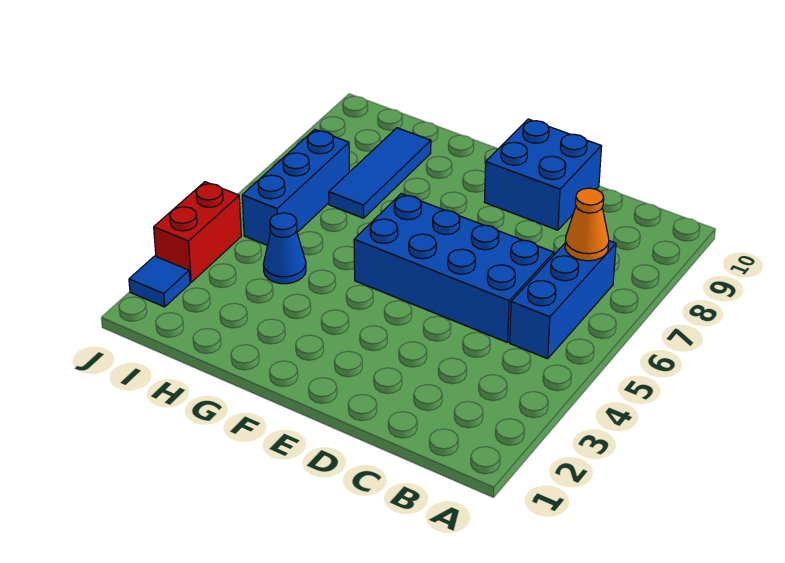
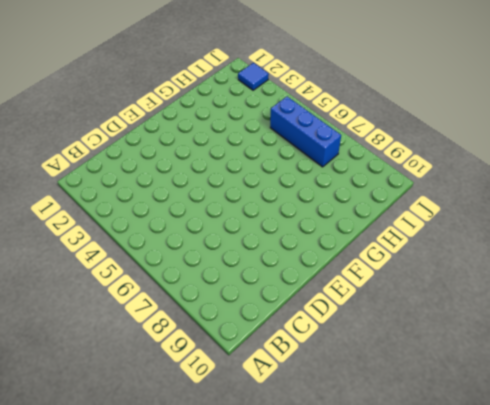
none -> blue 1x3 brick [510,241,616,359]
none -> blue 2x4 brick [354,194,554,342]

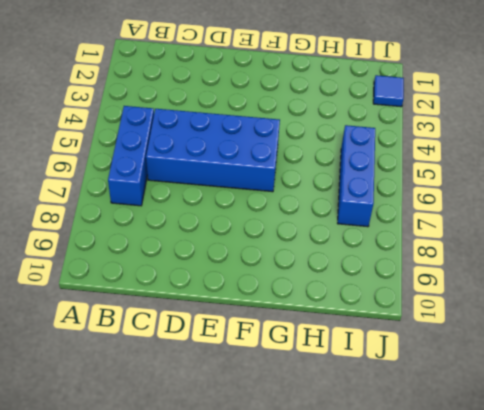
none -> blue 2x2 brick [485,119,602,230]
none -> blue 1x1 cone [263,213,306,284]

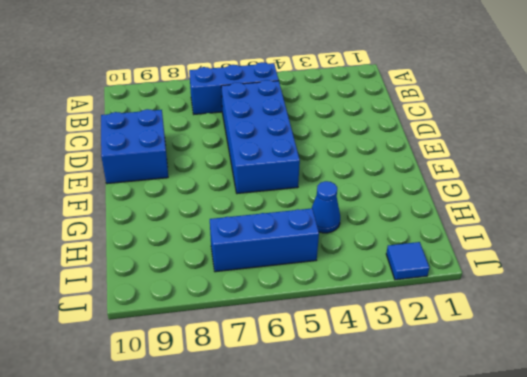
none -> blue 1x3 tile [329,128,431,218]
none -> red 1x2 brick [154,182,241,282]

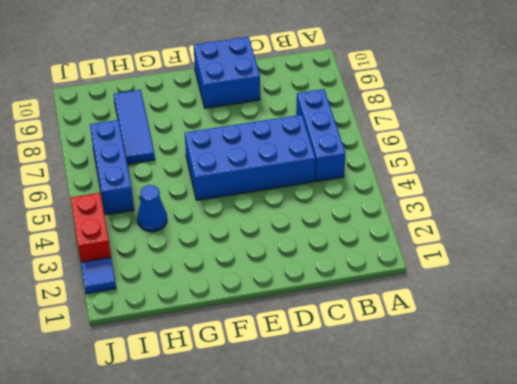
none -> orange 1x1 cone [565,188,609,261]

